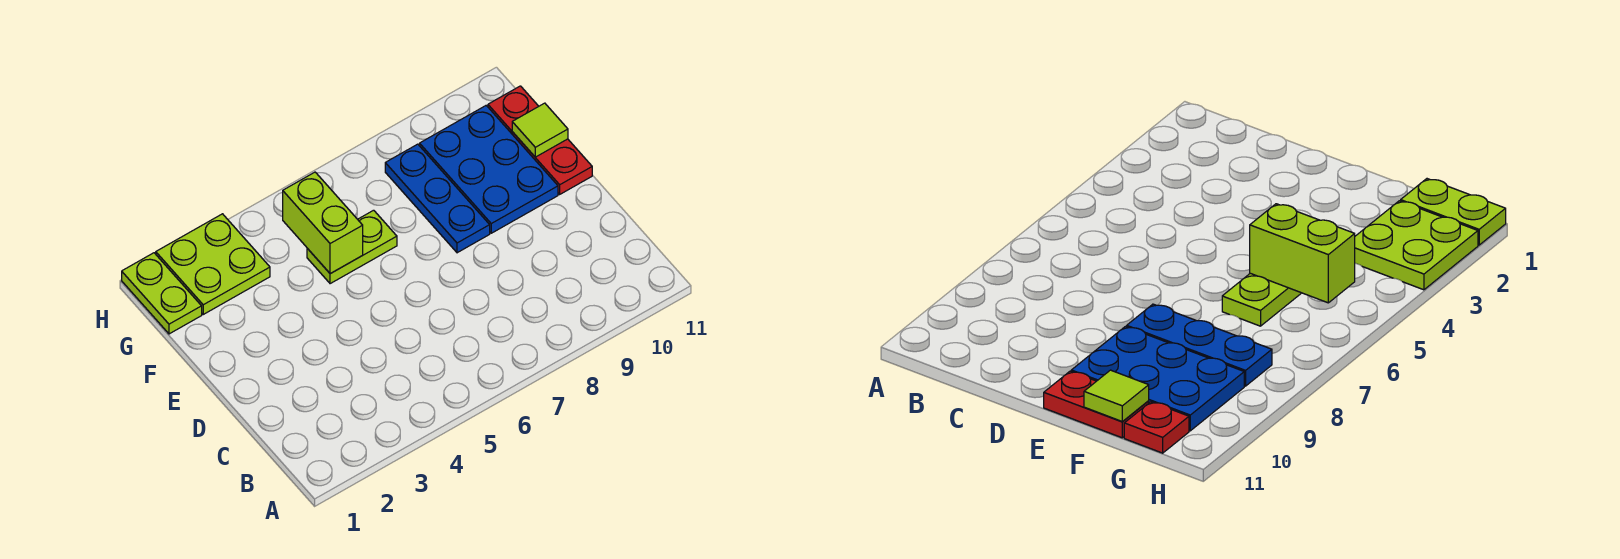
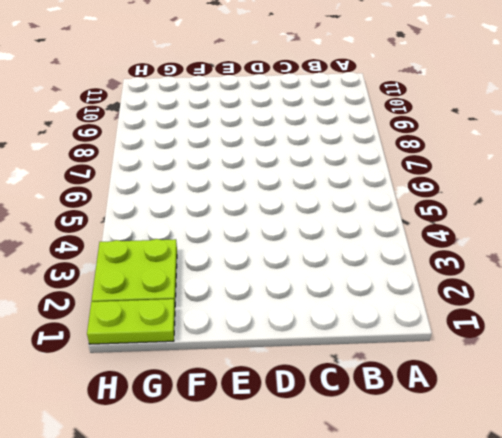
none -> blue 1x3 plate [385,144,490,253]
none -> blue 2x3 plate [420,106,558,233]

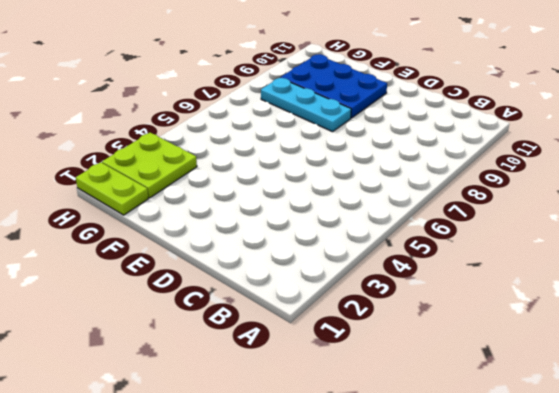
cyan 1x3 plate [261,78,351,132] -> blue 1x3 plate [385,144,490,253]
none -> red 1x2 plate [512,132,592,194]
none -> lime 1x2 plate [307,210,397,284]

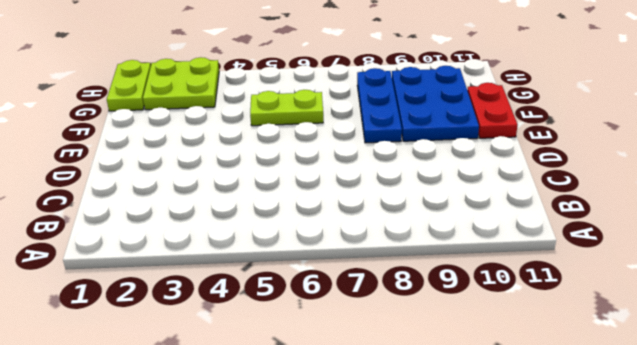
none -> red 1x1 plate [488,86,539,134]
none -> lime 1x2 brick [283,172,363,274]

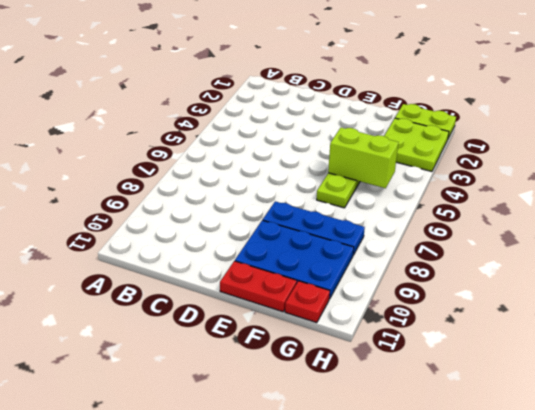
none -> lime 1x1 tile [512,103,568,157]

